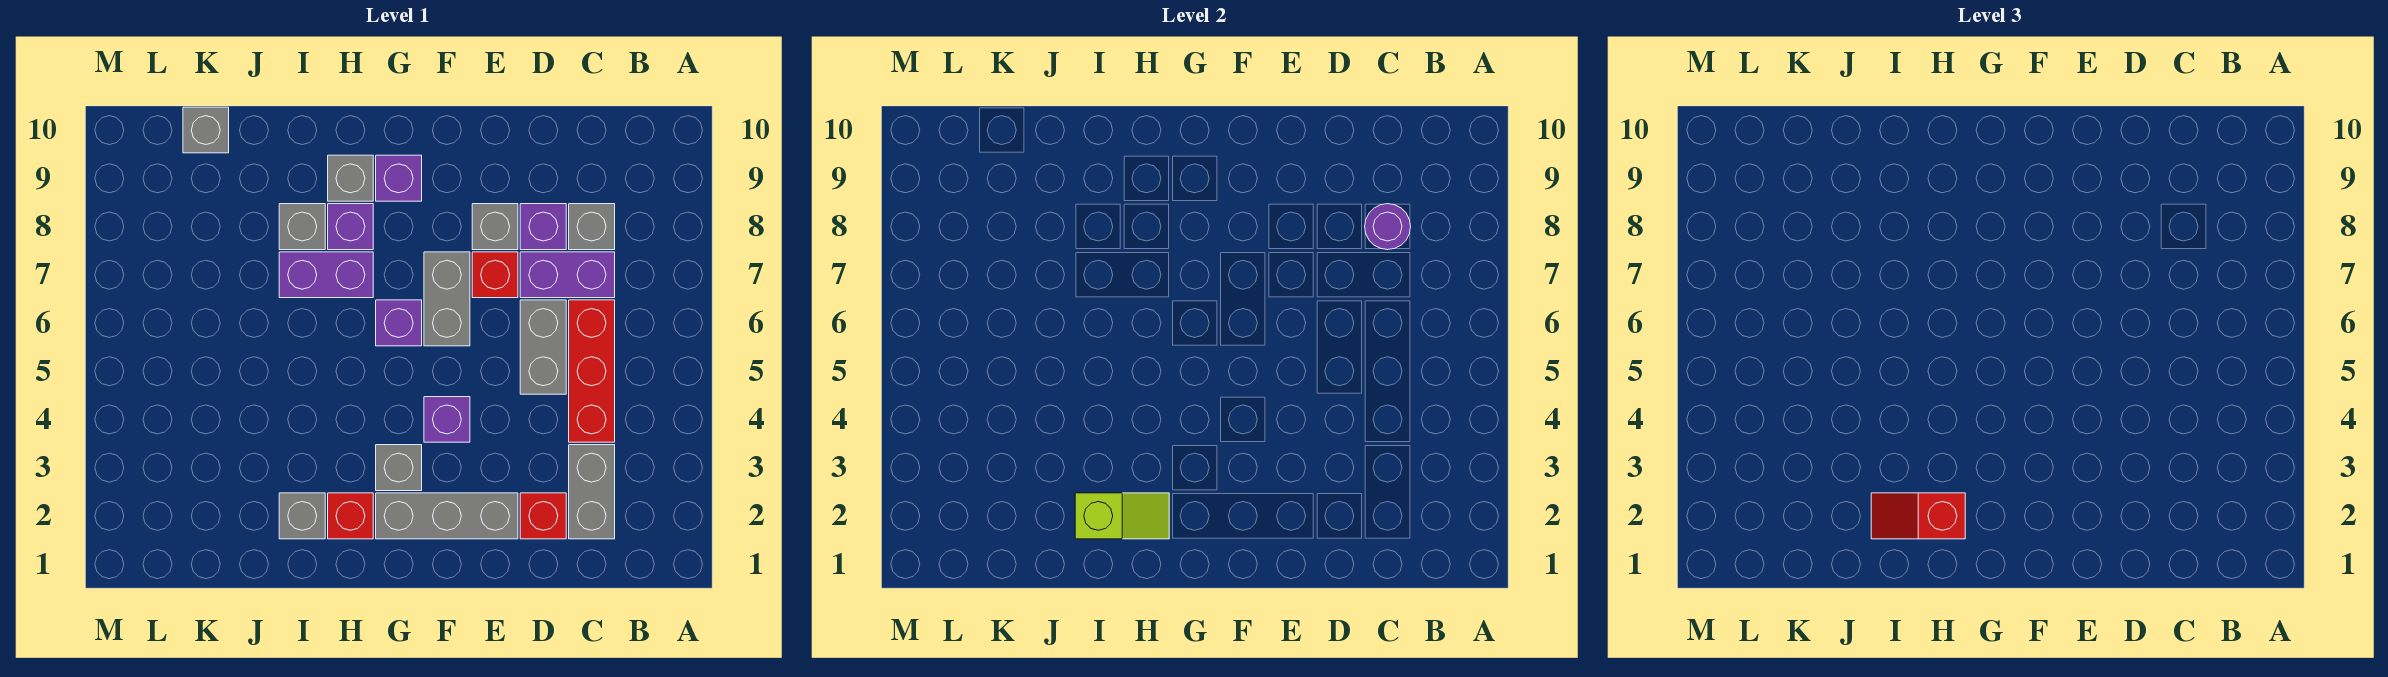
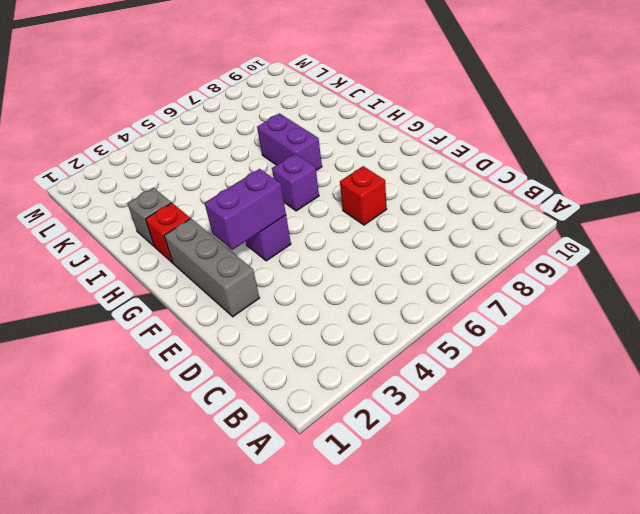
purple 1x2 brick [205,169,286,250] -> purple 1x2 brick turned to [520,252,615,298]
none -> grey 1x2 brick [569,445,615,539]
none -> red 1x3 brick [569,300,615,442]
none -> grey 1x1 brick [569,204,615,250]

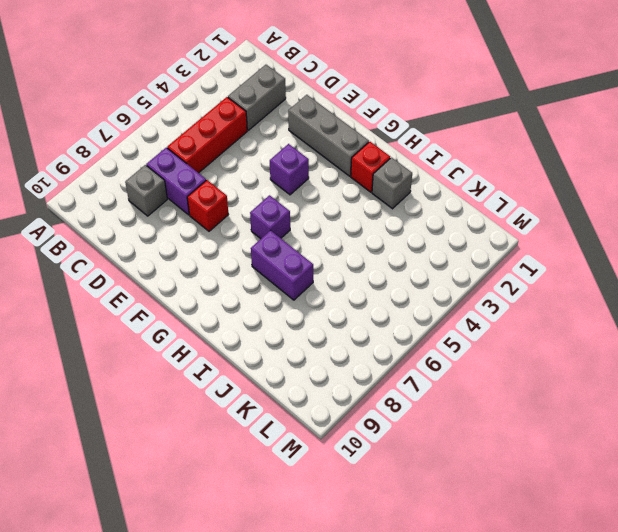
none -> red 1x1 brick [520,493,566,539]
none -> grey 1x2 brick [520,300,566,394]
none -> purple 1x1 brick [520,204,566,250]

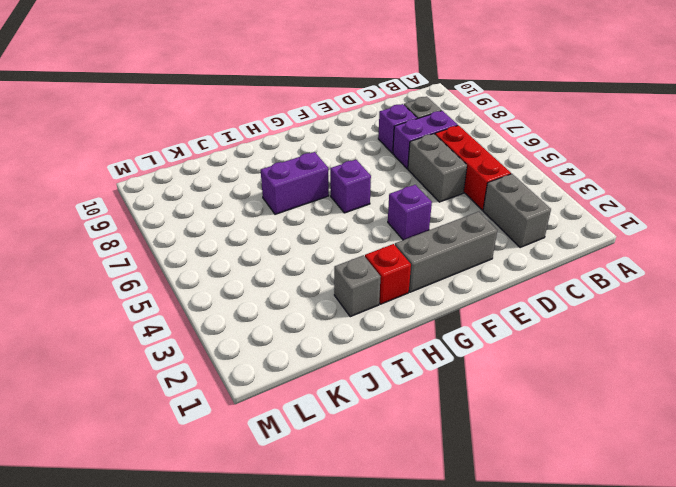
none -> red 1x1 brick [520,493,566,539]
none -> red 1x1 brick [472,252,518,298]
none -> grey 1x1 brick [472,204,518,250]

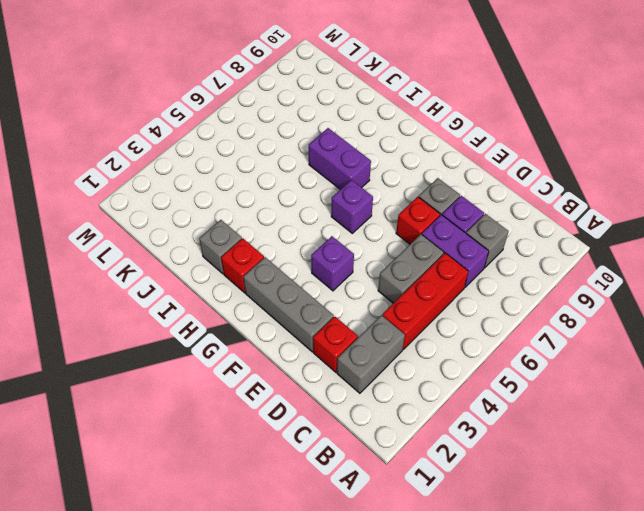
none -> grey 1x2 brick [424,252,470,346]
none -> grey 1x1 brick [376,445,422,491]
none -> purple 1x1 brick [376,155,422,201]

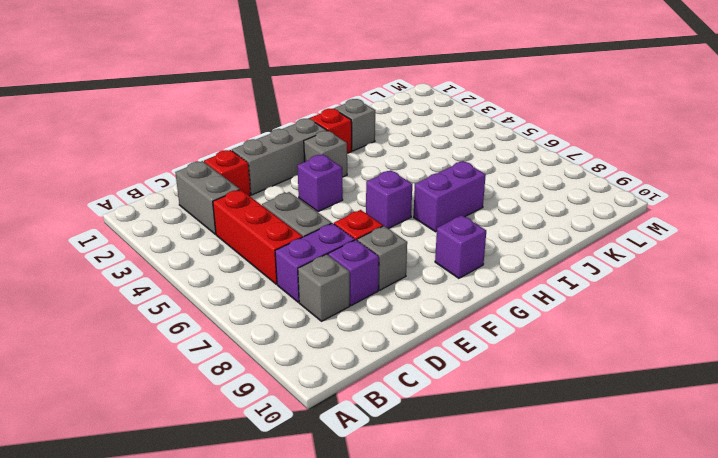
none -> grey 1x2 brick [424,252,470,346]
none -> purple 1x1 brick [328,204,373,250]
none -> grey 1x1 brick [328,155,373,201]

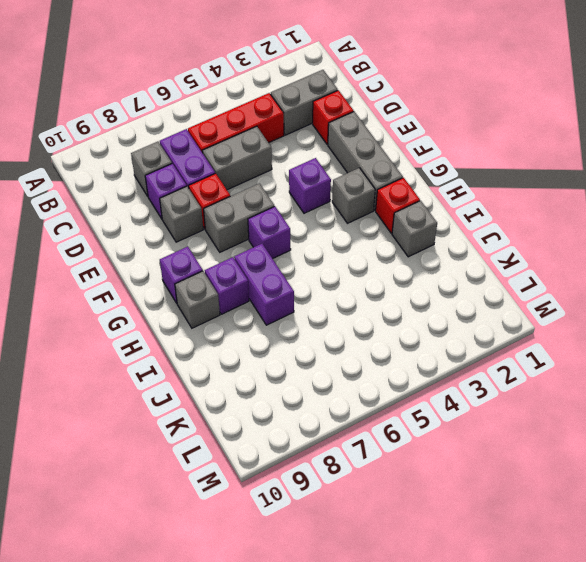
none -> grey 1x1 brick [279,204,325,250]
none -> grey 1x1 brick [183,107,229,153]
none -> purple 1x1 round brick [1365,204,1411,250]

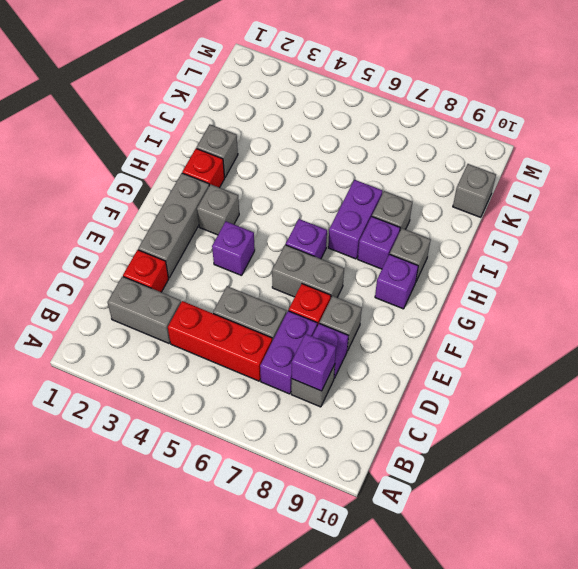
purple 1x1 brick [292,334,336,391] -> purple 1x1 round brick [1365,204,1411,250]
none -> lime 1x2 slope [1075,493,1169,539]
none -> red 1x2 slope [1871,493,1965,539]

